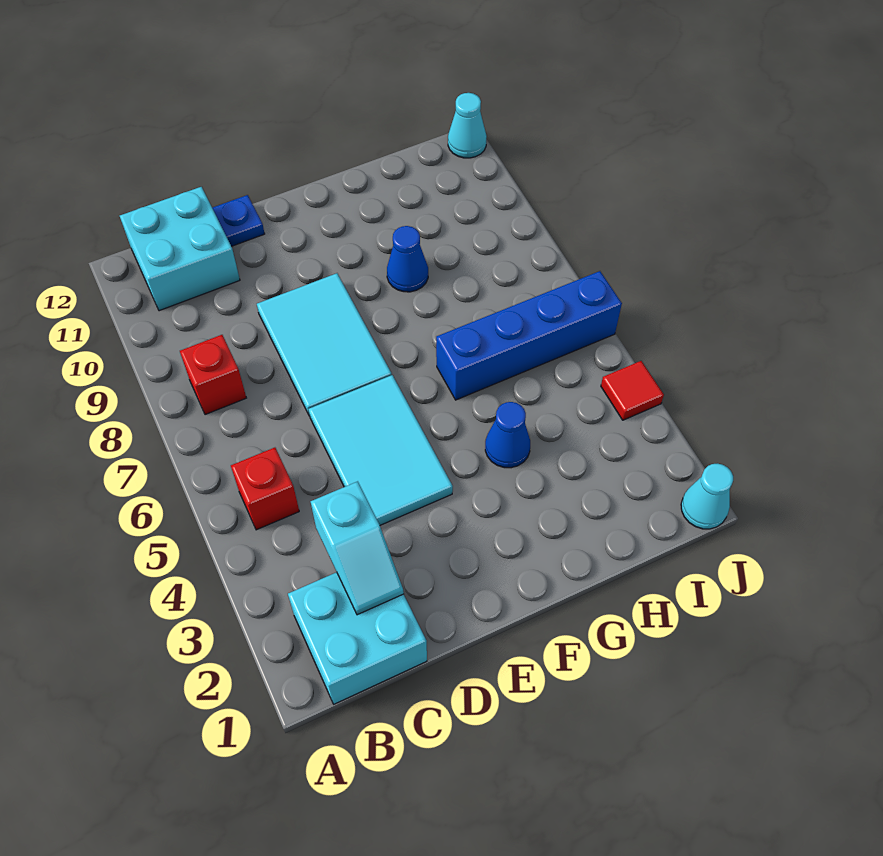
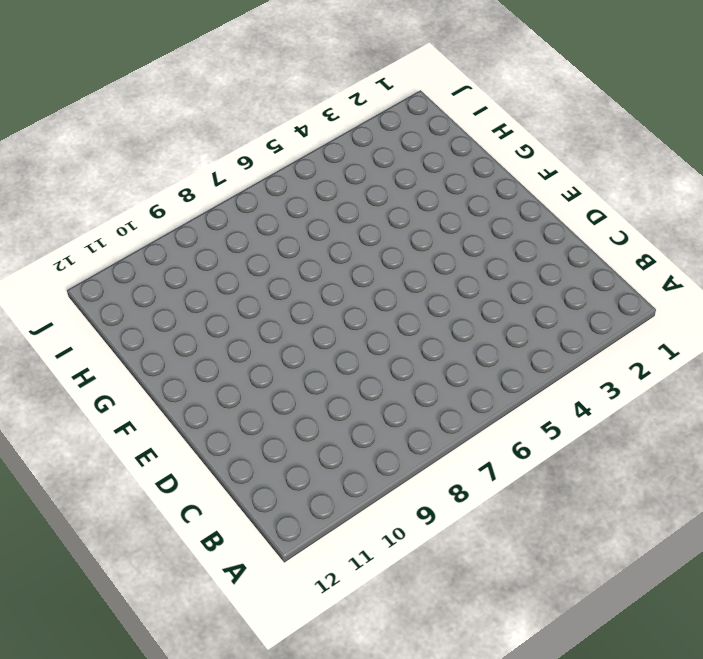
none -> cyan 2x2 brick [288,572,427,704]
none -> red 1x1 brick [231,448,299,530]
none -> red 1x1 brick [180,335,246,415]

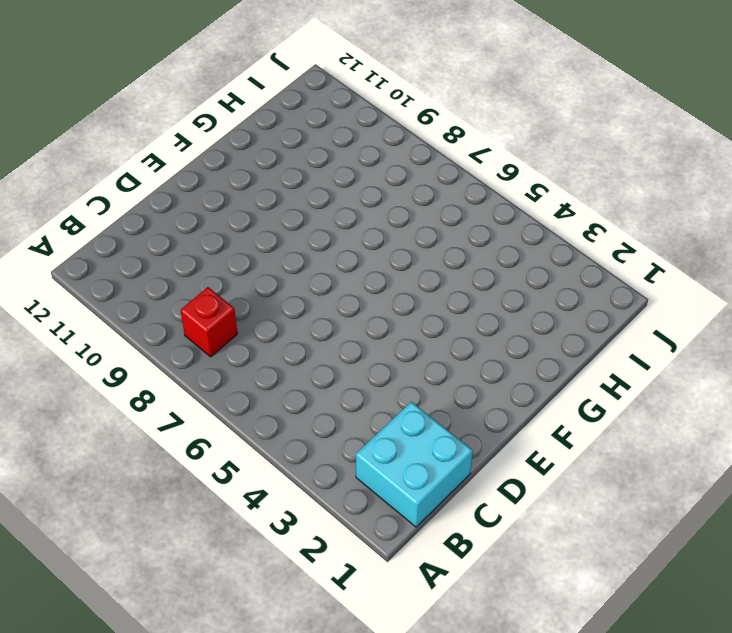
none -> red 1x1 brick [231,448,299,530]
none -> cyan 2x2 brick [120,187,240,311]
none -> cyan 2x3 tile [309,375,453,525]

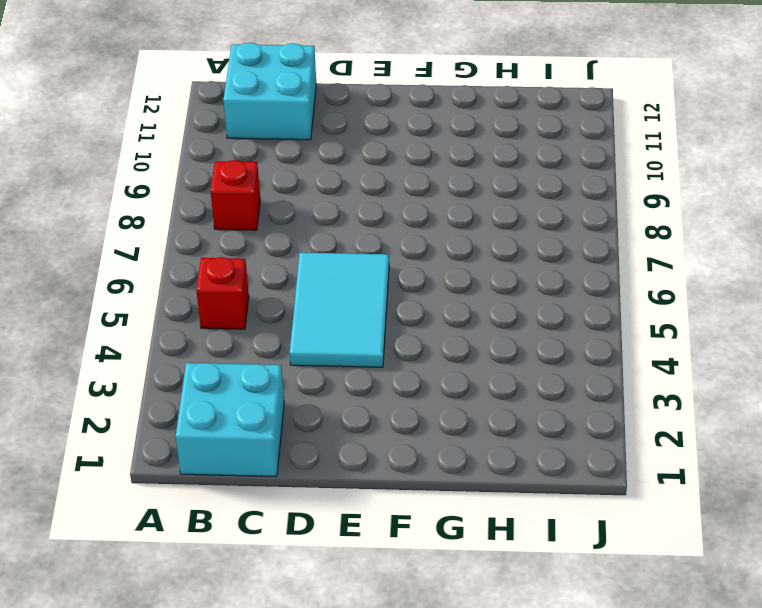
none -> cyan 2x3 tile [257,273,392,416]
none -> blue 1x1 plate [213,195,265,246]
none -> blue 1x1 cone [485,402,530,468]

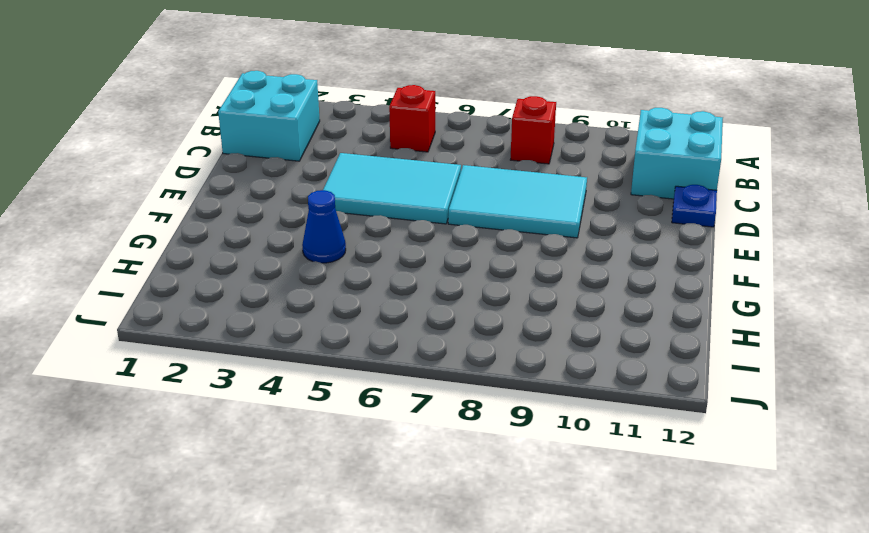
none -> blue 1x4 brick [436,271,622,400]
none -> blue 1x1 cone [387,226,428,292]
none -> cyan 1x1 cone [681,464,733,529]

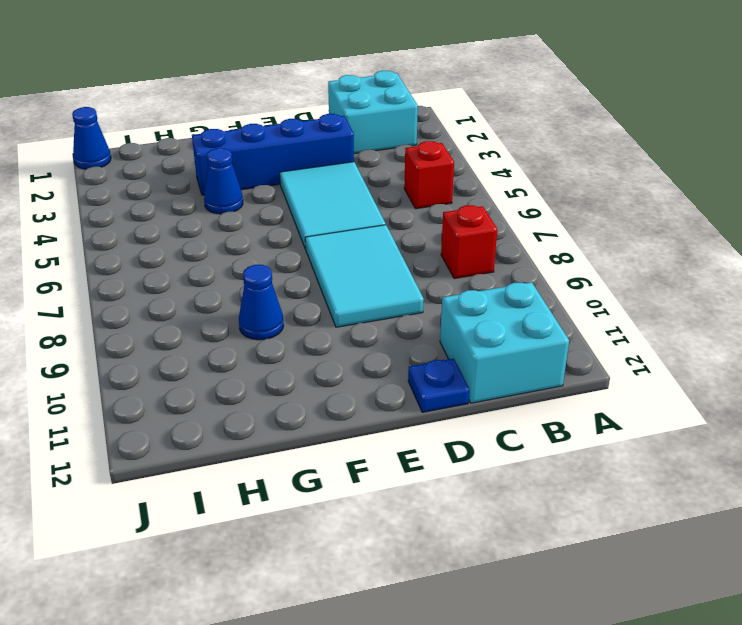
blue 1x4 brick [192,114,354,195] -> blue 1x4 brick moved to [436,271,622,400]
blue 1x1 cone [72,107,111,169] -> cyan 1x1 cone [681,464,733,529]
none -> red 1x1 tile [601,361,664,420]
none -> cyan 1x1 cone [448,93,487,158]
none -> cyan 1x2 slope [311,481,404,615]

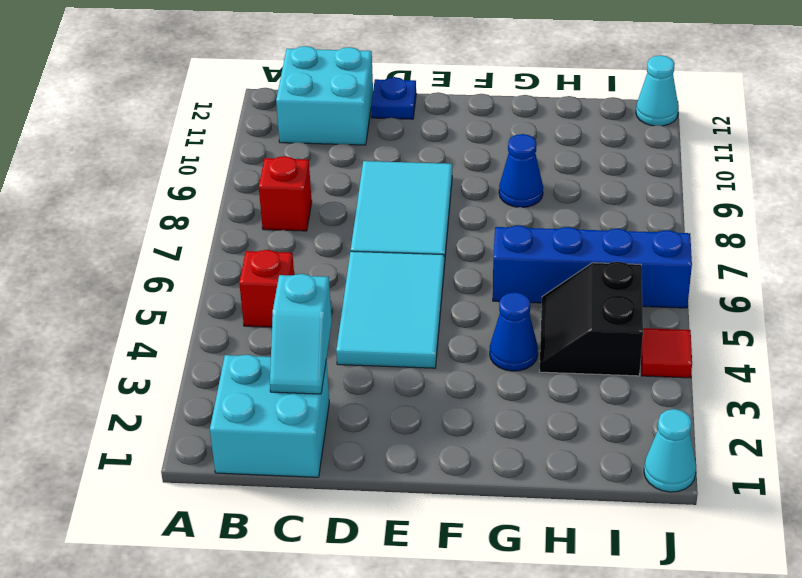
black 2x2 slope [540,262,643,376] -> none

